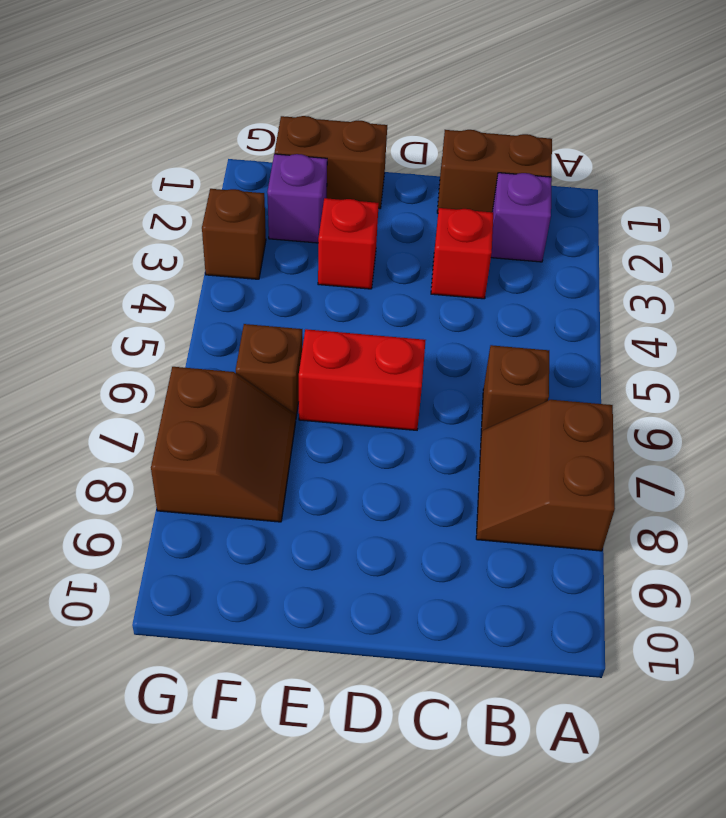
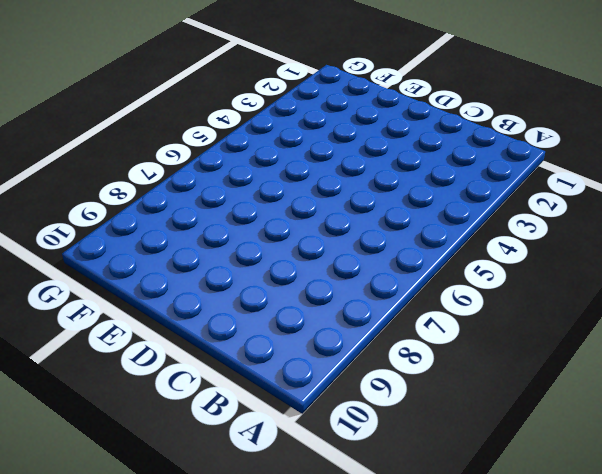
none -> brown 2x2 slope [476,400,615,551]
none -> brown 1x2 brick [437,130,552,213]
none -> purple 1x1 brick [491,173,552,262]

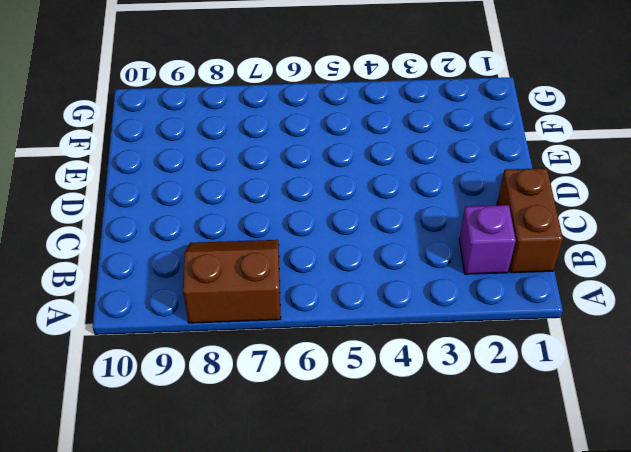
none -> brown 1x1 brick [481,345,549,435]
none -> red 1x1 brick [431,208,493,299]
none -> red 1x2 brick [299,329,426,430]

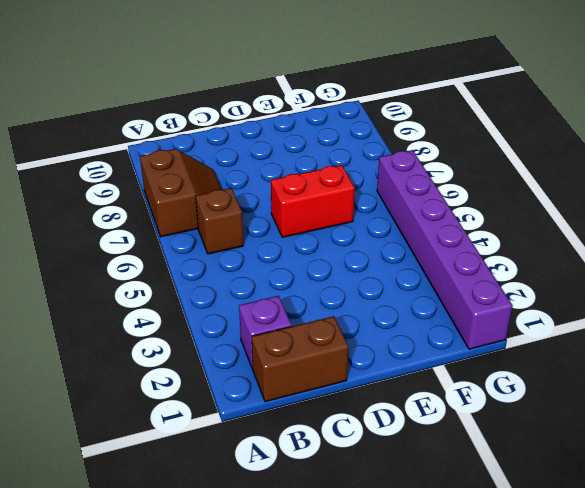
purple 1x6 brick [377,150,512,349] -> brown 1x1 brick [202,189,266,279]
none -> red 1x1 brick [431,208,493,299]
none -> brown 1x2 brick [275,116,387,208]
none -> red 1x1 brick [318,198,379,289]

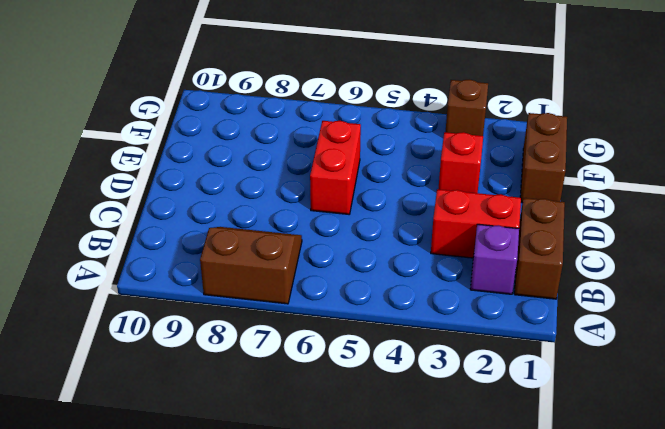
red 1x2 brick [431,189,521,258] -> red 1x1 brick [431,208,493,299]
none -> brown 1x1 brick [481,345,549,435]
none -> purple 1x1 brick [267,154,327,243]
none -> brown 1x1 brick [236,324,302,416]

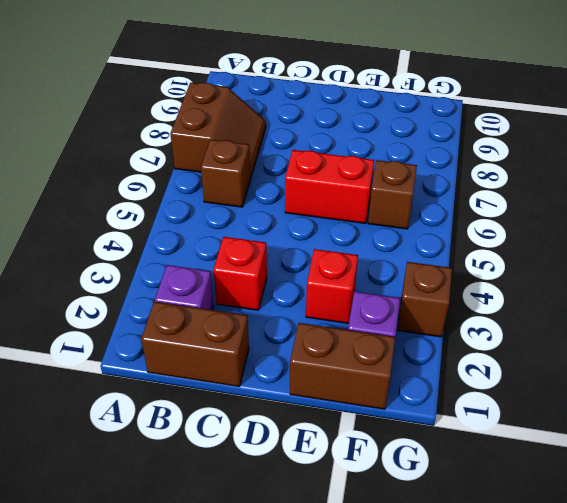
none -> brown 2x2 slope [151,367,296,522]

